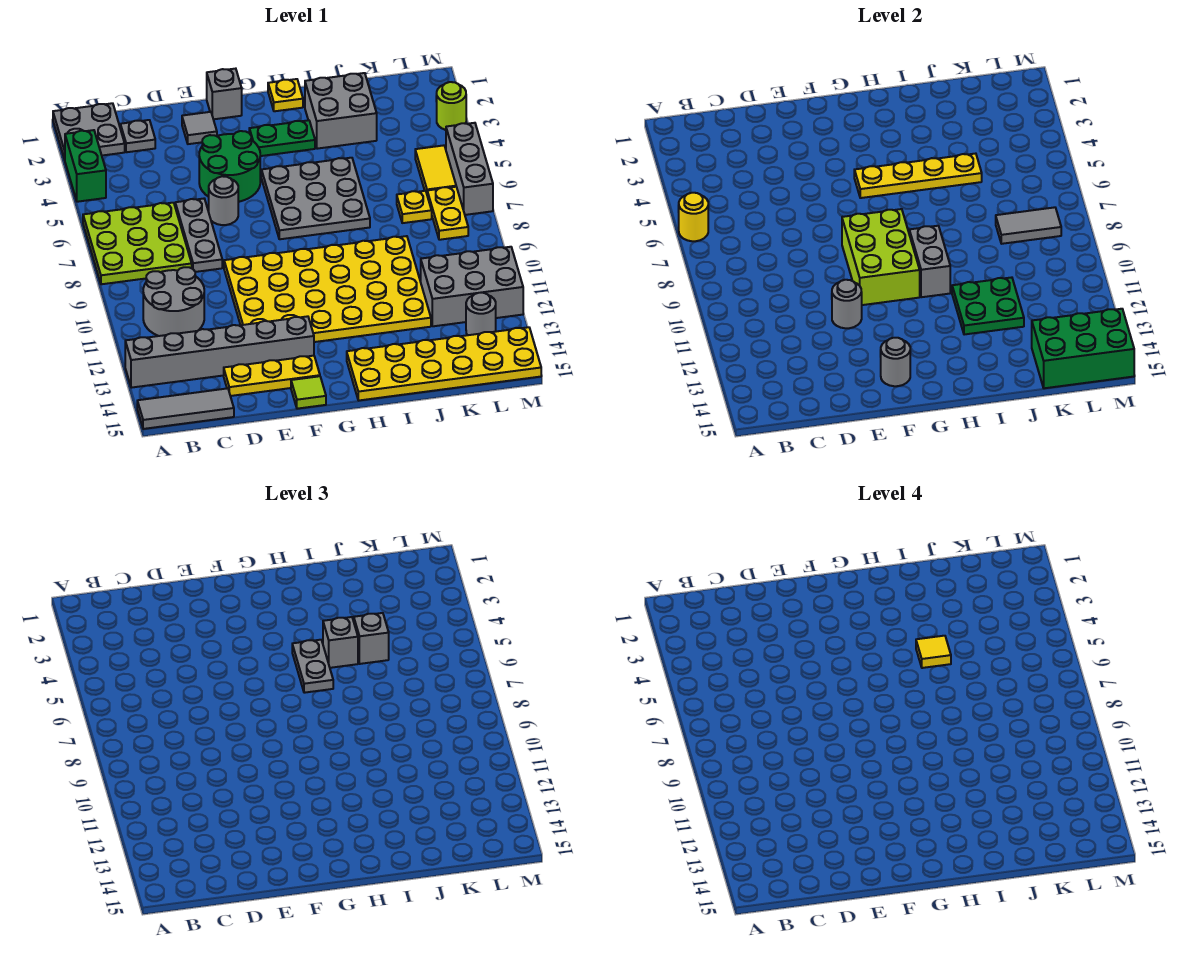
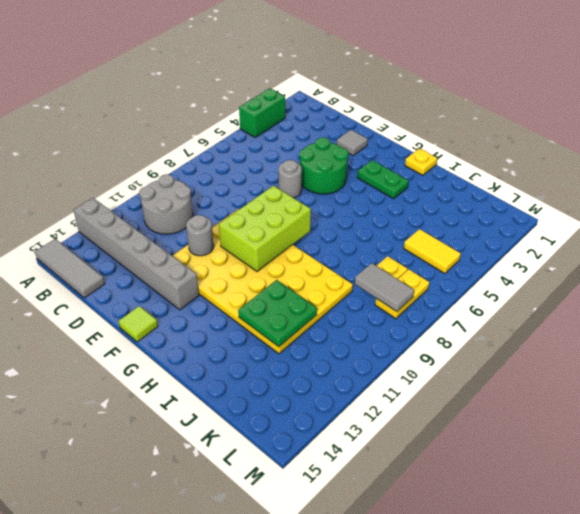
yellow 1x2 tile [404,229,461,274] -> yellow 1x2 tile turned to [415,145,456,193]
none -> grey 2x2 plate [53,103,125,160]
none -> lime 3x3 plate [83,203,192,284]
none -> grey 1x1 plate [120,120,155,152]
none -> grey 1x3 plate [175,199,222,272]

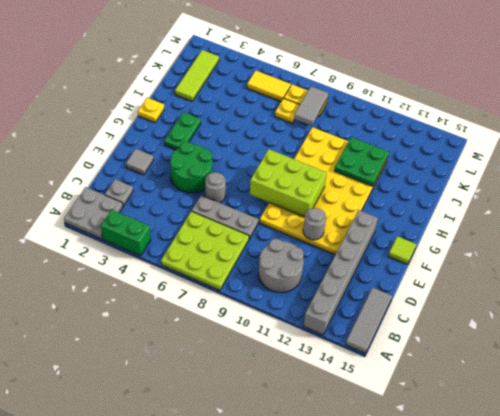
lime 1x3 tile [175,50,219,101] -> grey 2x2 brick [305,73,377,149]
none -> yellow 1x3 plate [224,356,320,396]
none -> grey 1x1 brick [207,69,242,119]
none -> grey 3x3 plate [261,158,370,239]
none -> yellow 2x6 plate [347,327,541,400]

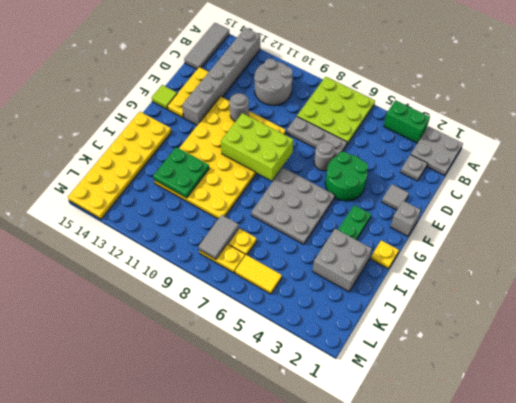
none -> grey 2x3 brick [421,247,523,326]
none -> grey 1x1 round brick [466,293,496,335]
none -> lime 1x1 round brick [437,82,466,130]
none -> grey 1x3 brick [446,123,493,215]

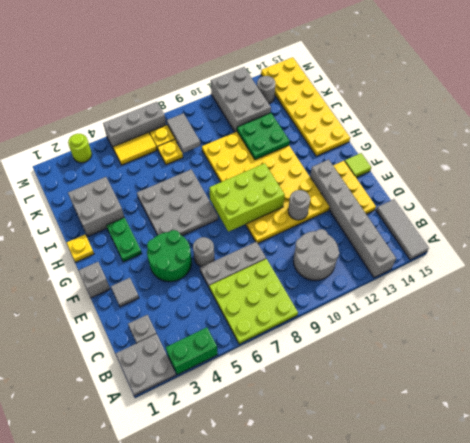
none -> yellow 1x1 round brick [678,193,708,241]
none -> grey 1x1 round brick [880,338,910,386]
none -> yellow 1x4 plate [854,154,982,198]
none -> grey 1x2 brick [909,226,950,297]

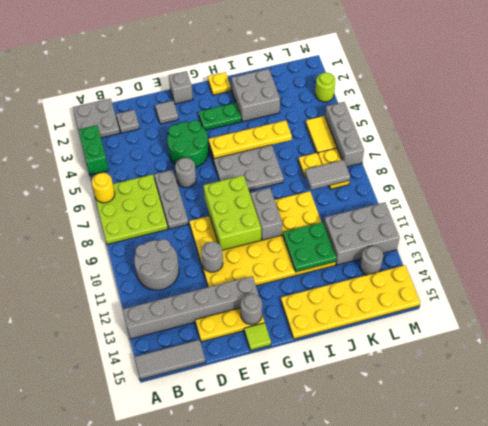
none -> green 2x3 brick [1032,309,1134,388]
none -> grey 1x2 plate [292,640,333,693]
none -> grey 1x1 brick [323,617,358,668]
none -> grey 1x1 brick [354,613,389,664]

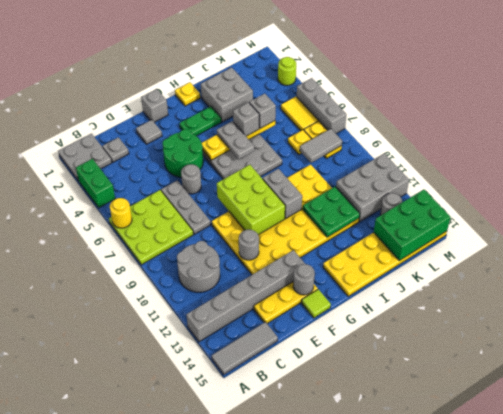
none -> yellow 1x1 tile [916,636,951,668]

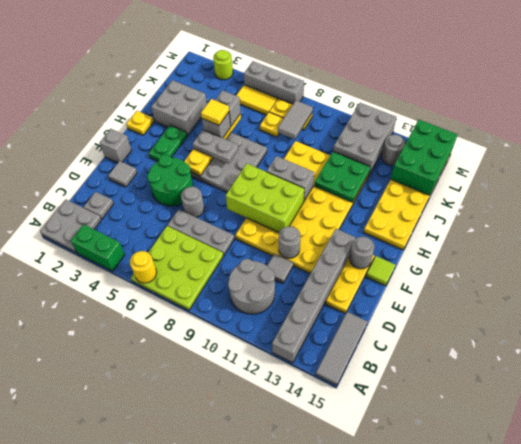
grey 1x1 tile [267,254,293,284] -> none

